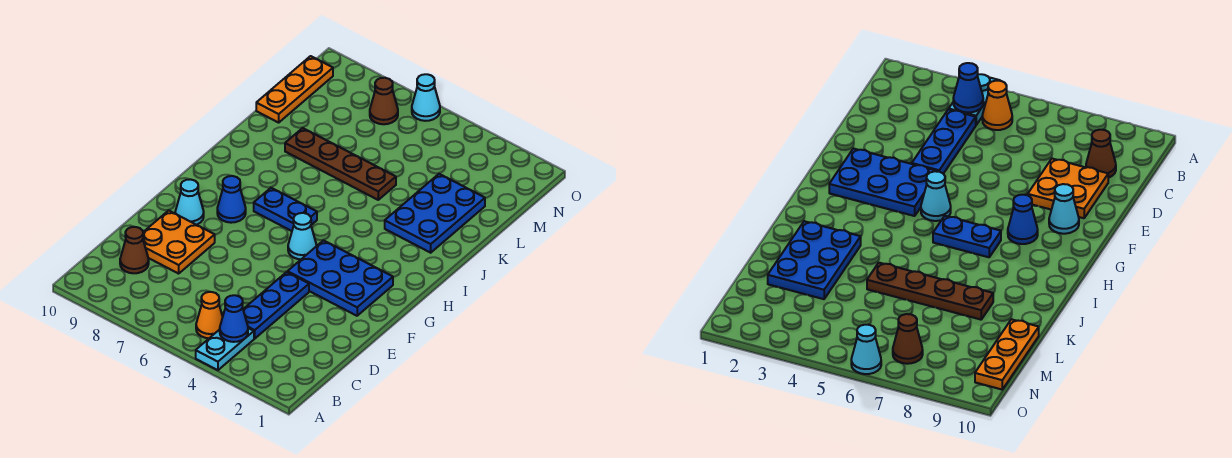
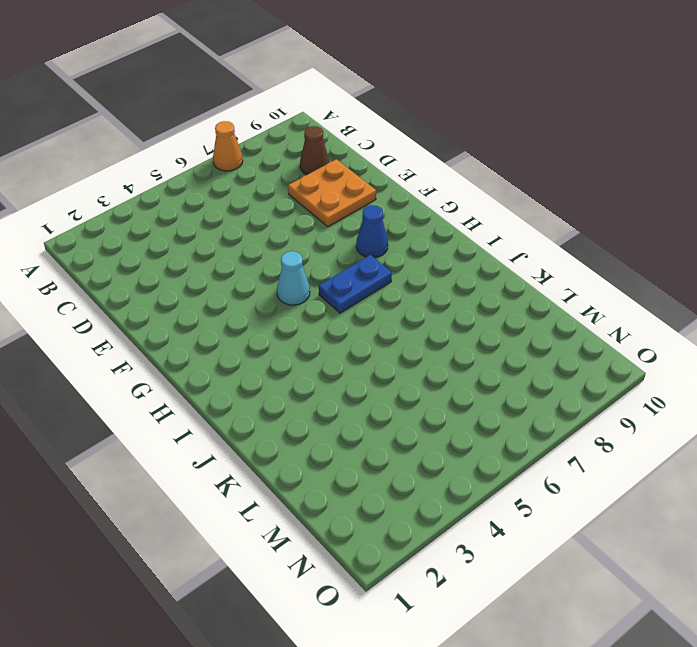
orange 1x1 cone [213,121,243,171] -> orange 1x1 cone moved to [196,292,223,338]
none -> cyan 1x2 plate [196,328,254,370]
none -> blue 1x3 plate [243,272,309,339]
none -> blue 2x3 plate [288,241,393,316]

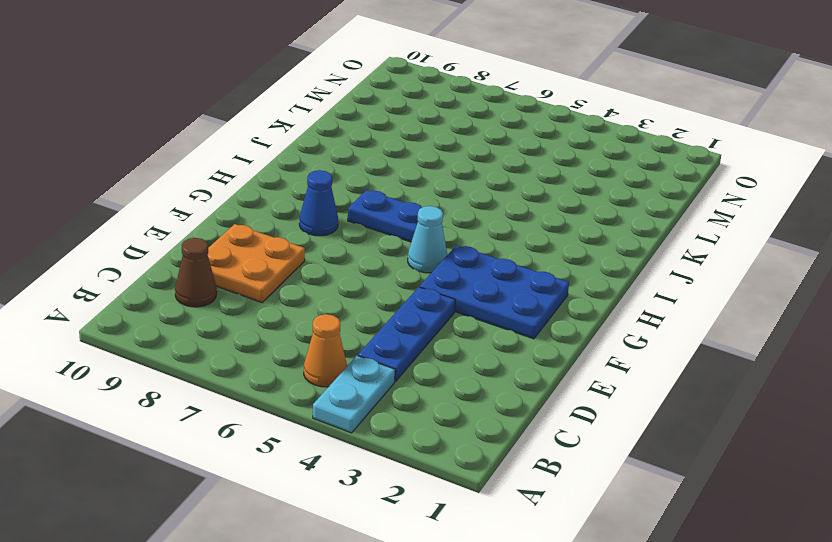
none -> cyan 1x1 cone [175,179,204,225]
none -> blue 2x3 plate [385,174,485,253]
none -> brown 1x4 plate [285,128,396,200]

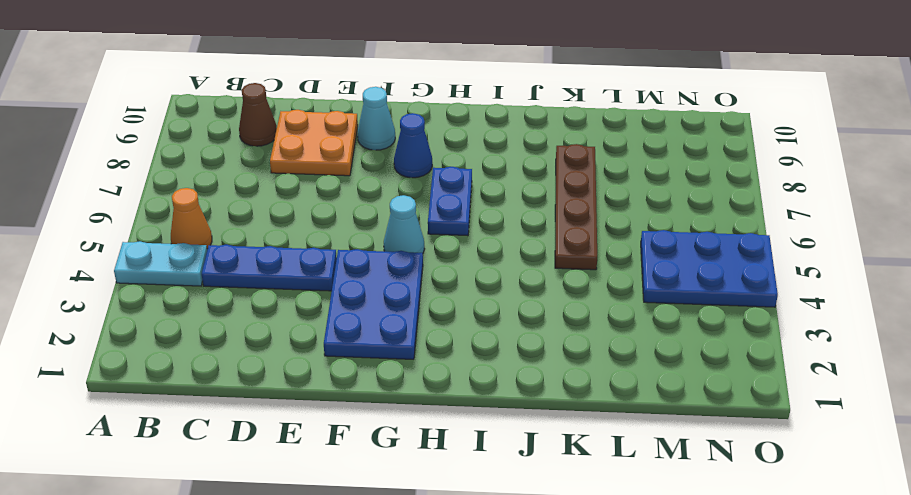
blue 2x3 plate [641,230,778,307] -> blue 2x3 plate moved to [385,174,485,253]
none -> orange 1x3 plate [256,56,333,123]
none -> brown 1x1 cone [370,78,398,124]
none -> cyan 1x1 cone [412,74,440,121]

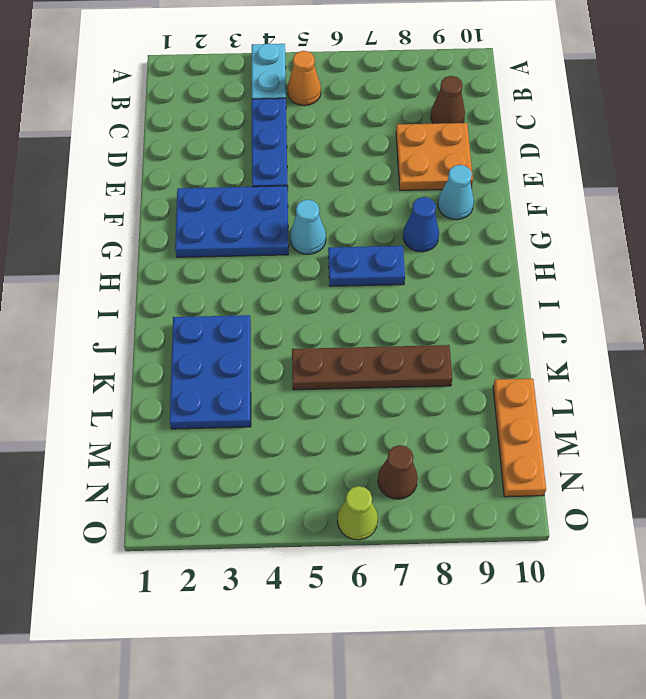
lime 1x1 cone [337,486,378,540] -> cyan 1x1 cone [412,74,440,121]
none -> blue 1x1 cone [220,295,248,342]

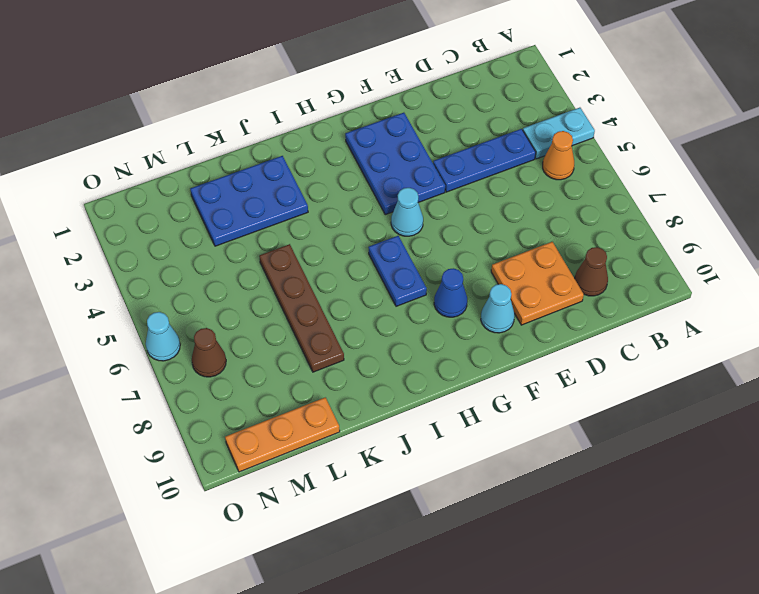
none -> blue 1x1 cone [220,295,248,342]

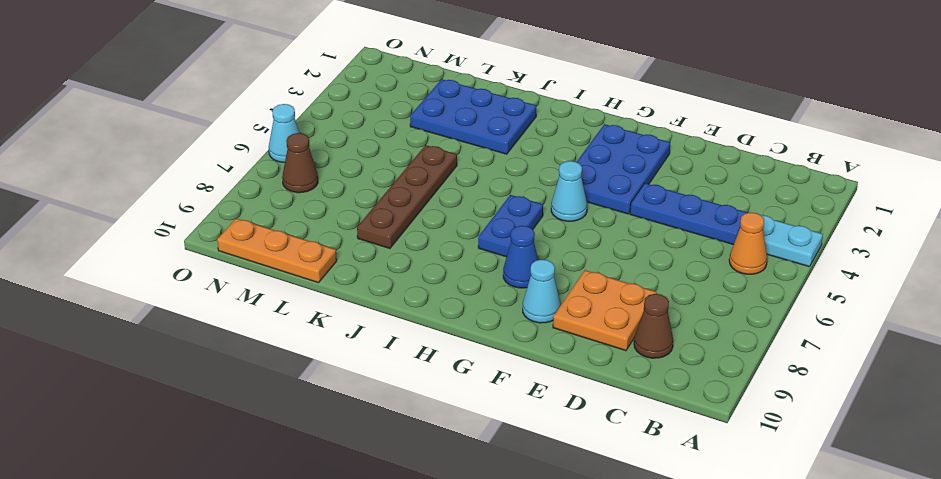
none -> blue 1x1 cone [220,295,248,342]

